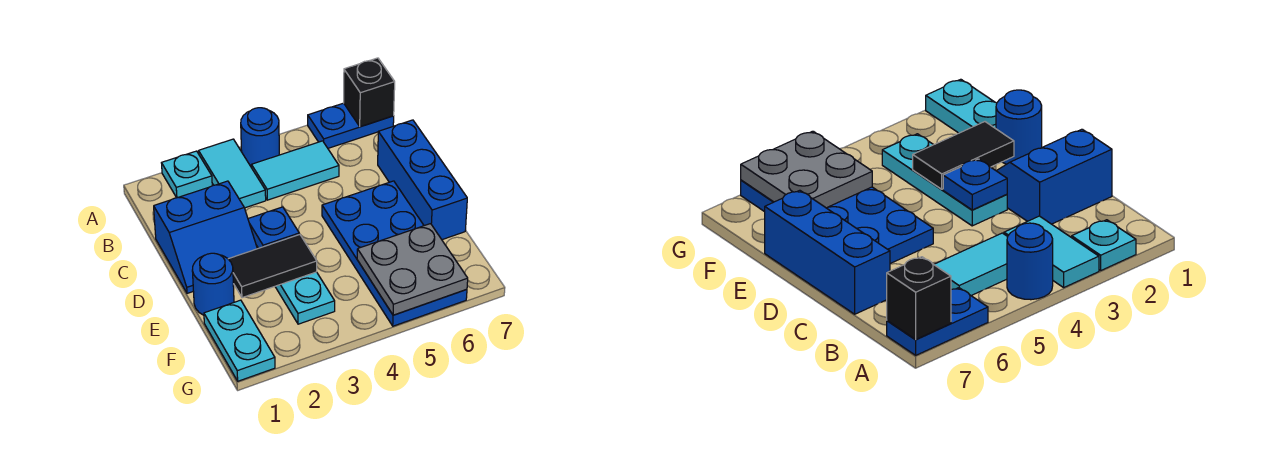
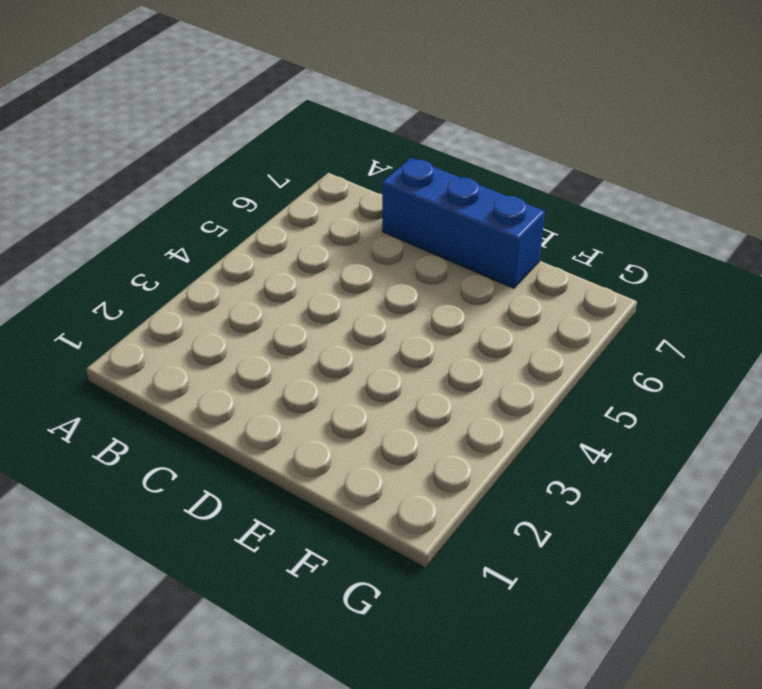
none -> cyan 1x1 plate [162,151,212,198]
none -> cyan 1x2 tile [199,139,266,208]
none -> blue 1x1 round brick [241,108,279,168]

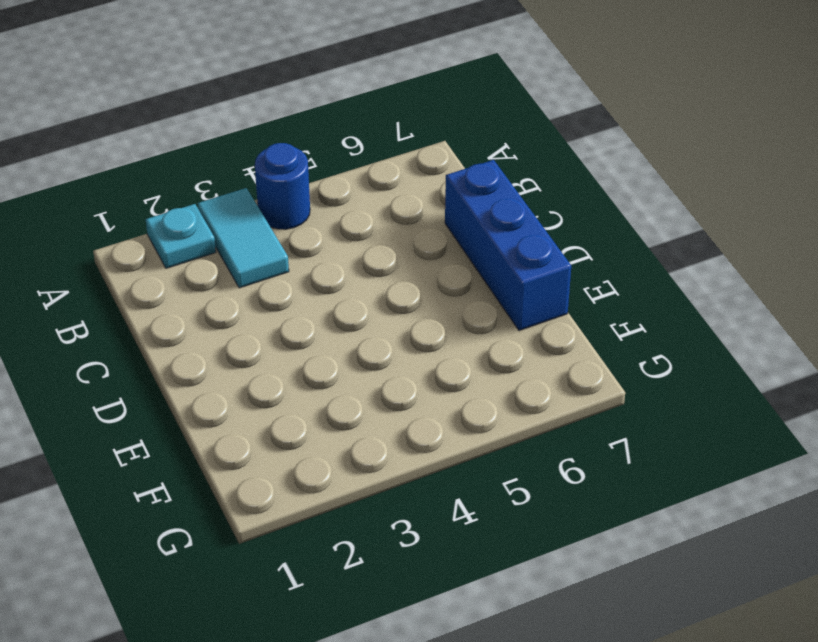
none -> blue 1x2 plate [308,103,394,148]
none -> cyan 1x2 tile [251,141,339,200]
none -> blue 2x2 slope [154,181,257,293]

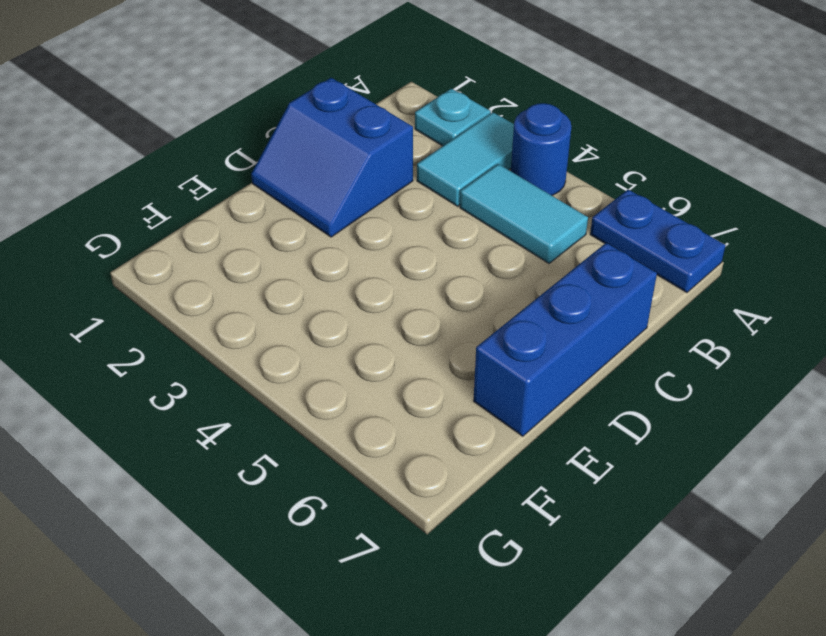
none -> cyan 1x3 plate [257,247,335,324]
none -> blue 2x4 plate [322,181,467,326]
none -> blue 1x1 round brick [192,253,234,315]

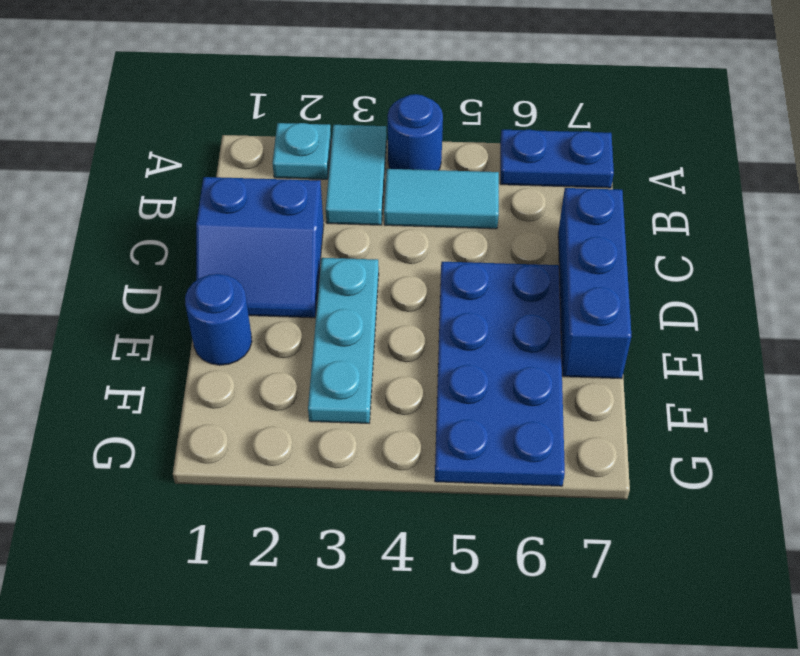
none -> cyan 1x2 plate [204,300,275,381]
none -> black 1x1 brick [344,58,395,127]
none -> blue 1x1 plate [248,207,299,248]

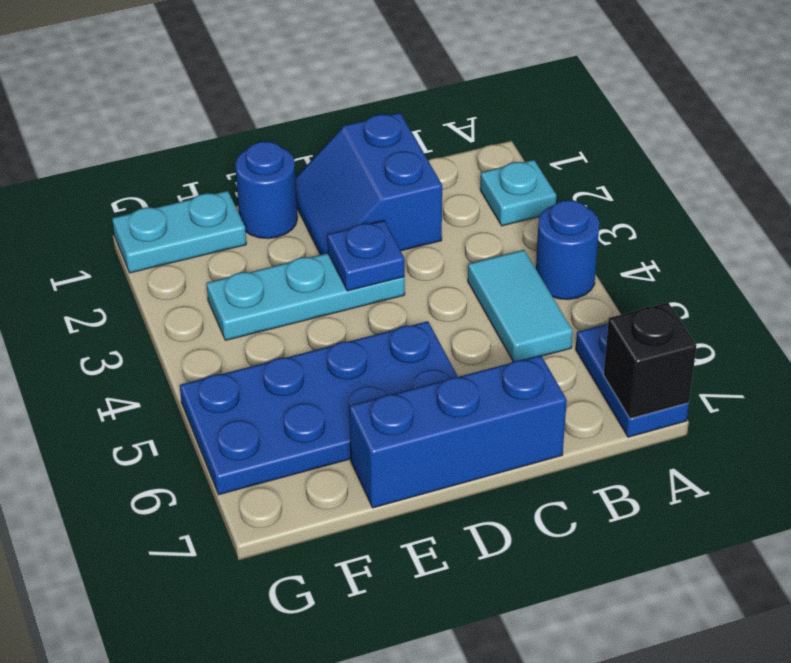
none -> cyan 1x2 tile [199,139,266,208]
none -> black 1x2 tile [229,234,317,298]
none -> grey 2x2 plate [357,224,468,315]

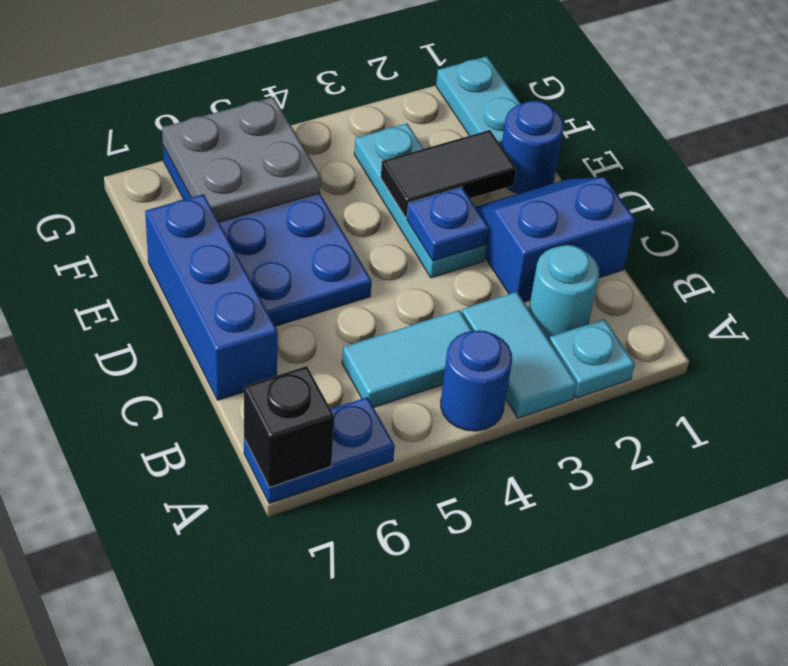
cyan 1x1 round brick [529,245,599,340] -> none

